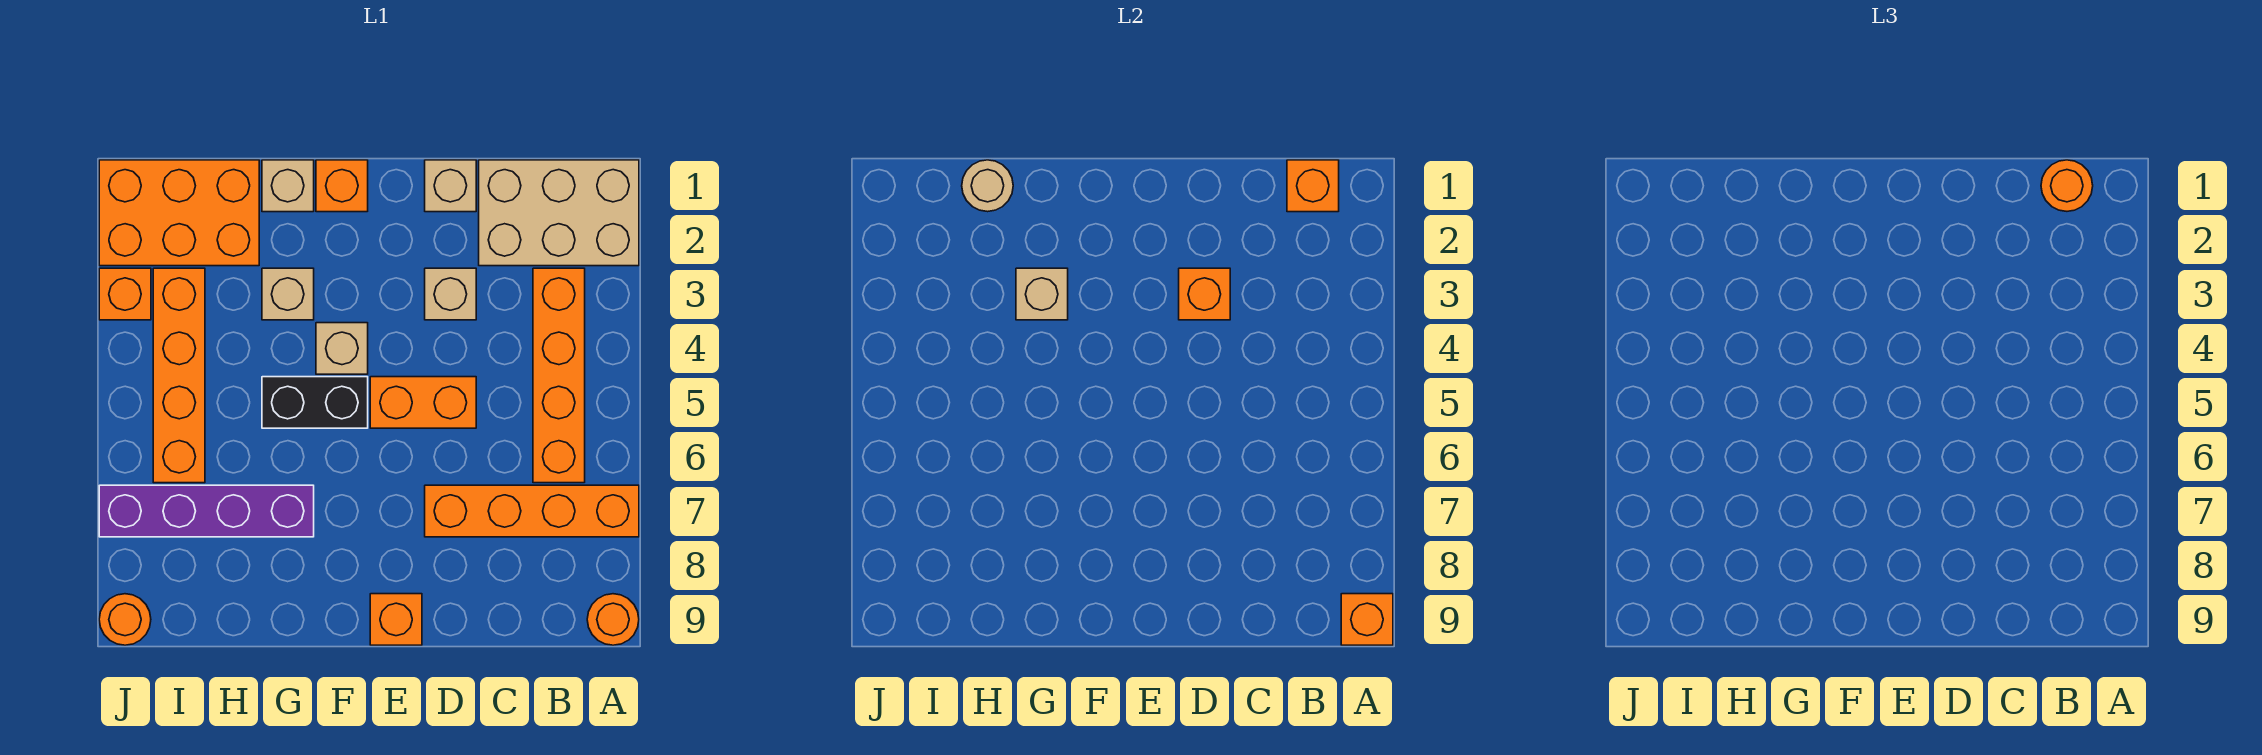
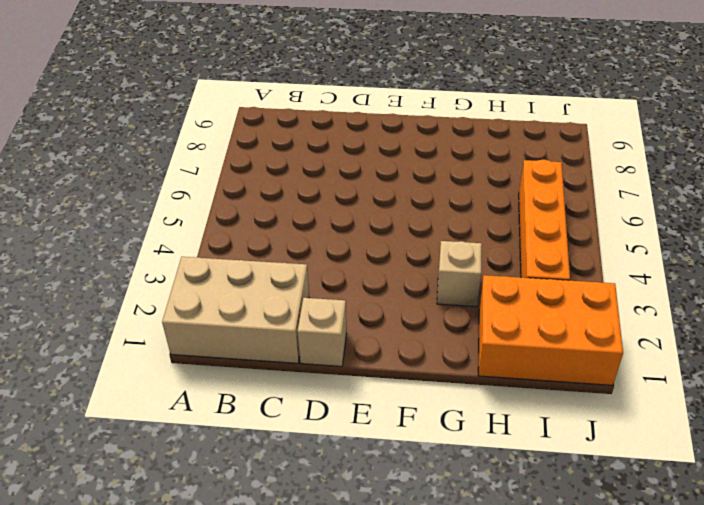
none -> orange 1x4 brick [425,485,639,537]
none -> orange 1x1 round brick [587,594,639,645]
none -> orange 1x4 brick [533,268,585,483]

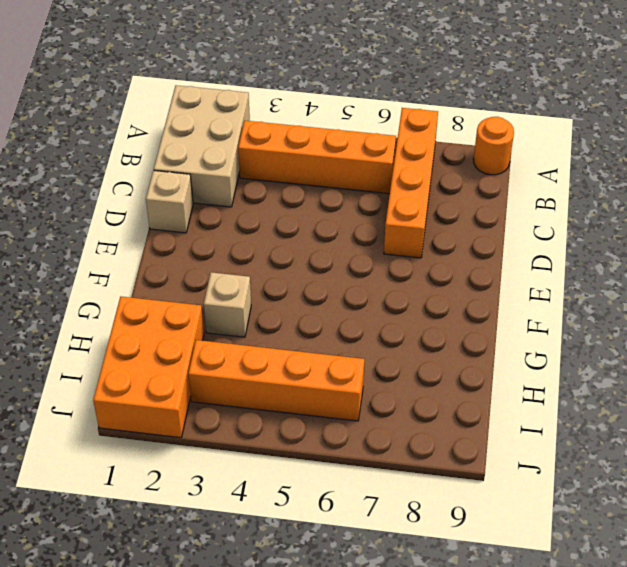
none -> tan 1x1 brick [425,268,476,320]
none -> orange 1x2 brick [370,377,476,428]
none -> orange 1x1 brick [370,594,422,645]

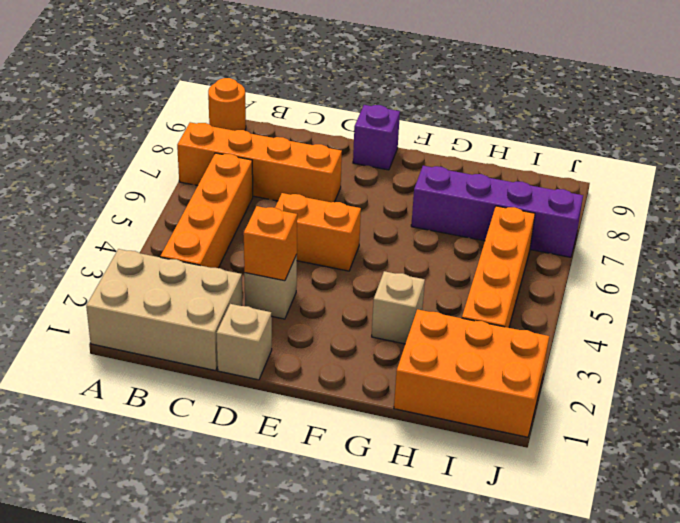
purple 1x1 brick [353,105,400,170] -> orange 1x1 brick [370,594,422,645]
none -> orange 1x1 brick [316,160,368,212]
none -> tan 1x1 brick [316,323,368,374]
none -> black 1x2 brick [262,377,368,428]

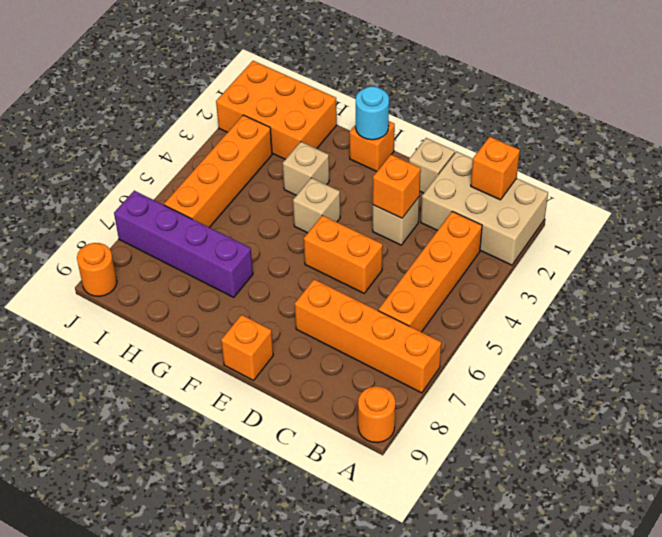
cyan 1x1 round brick [356,86,389,140] -> none
none -> black 1x2 brick [262,377,368,428]
none -> tan 1x1 brick [262,160,314,212]
none -> orange 1x1 brick [99,268,151,320]

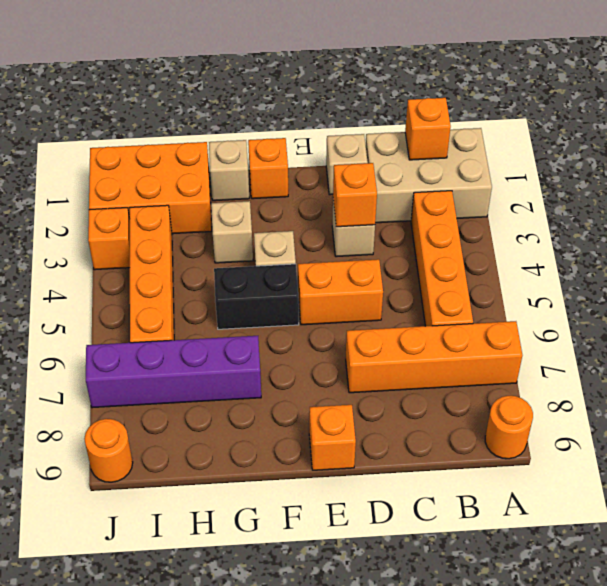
none -> orange 1x1 brick [1341,594,1393,645]
none -> tan 1x1 brick [1016,268,1068,320]
none -> tan 1x1 round brick [962,160,1013,212]

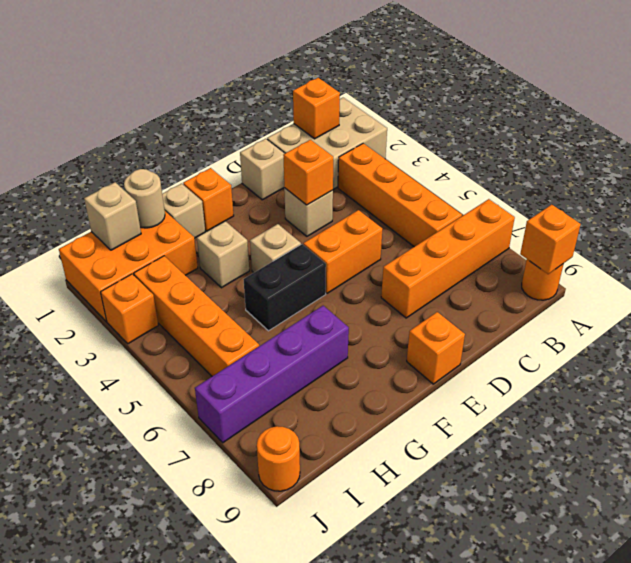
tan 1x1 brick [84,182,141,250] -> tan 1x1 brick moved to [1016,268,1068,320]
none -> orange 1x1 round brick [2041,160,2093,211]

